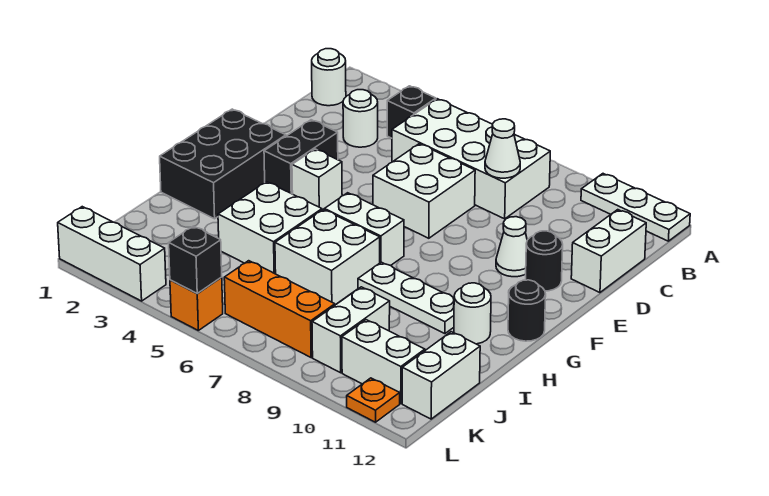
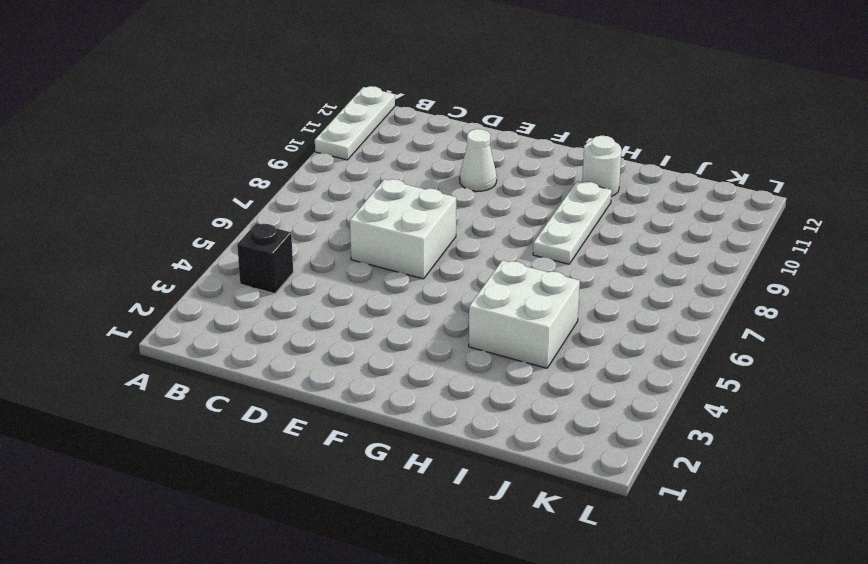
none -> white 1x1 round brick [312,49,346,106]
none -> white 2x4 brick [392,99,550,219]
none -> white 1x1 round brick [343,90,378,147]

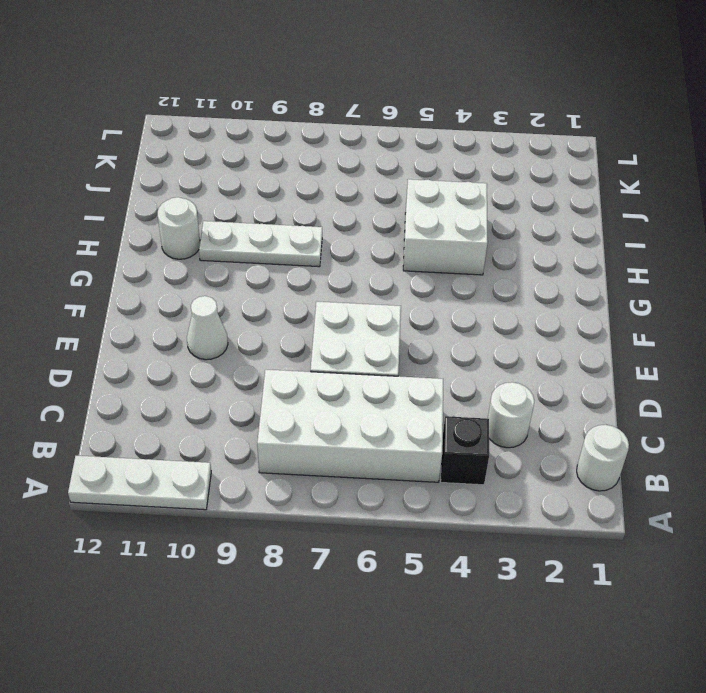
none -> white 1x2 brick [571,210,646,293]
none -> black 1x2 brick [264,120,338,194]
none -> black 1x1 round brick [526,231,563,291]

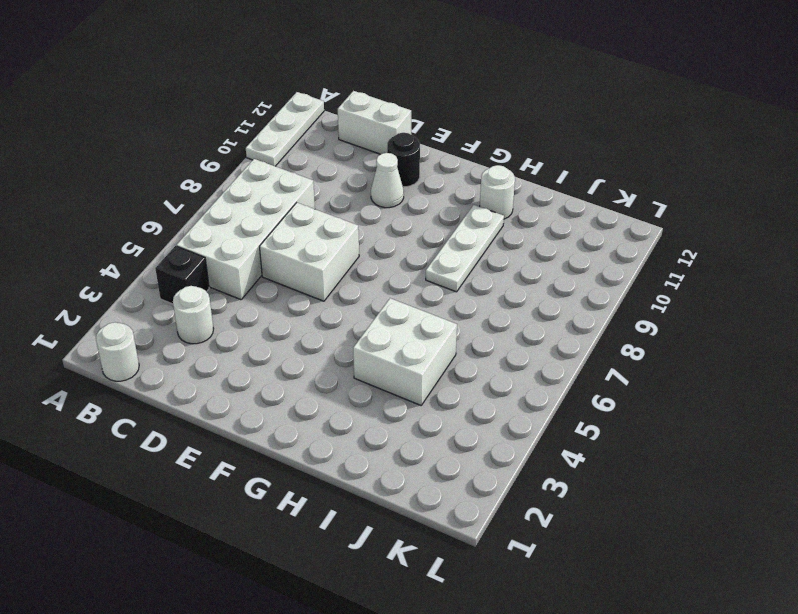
none -> black 1x2 brick [264,120,338,194]
none -> black 2x3 brick [160,109,286,219]
none -> white 1x1 brick [292,149,342,210]

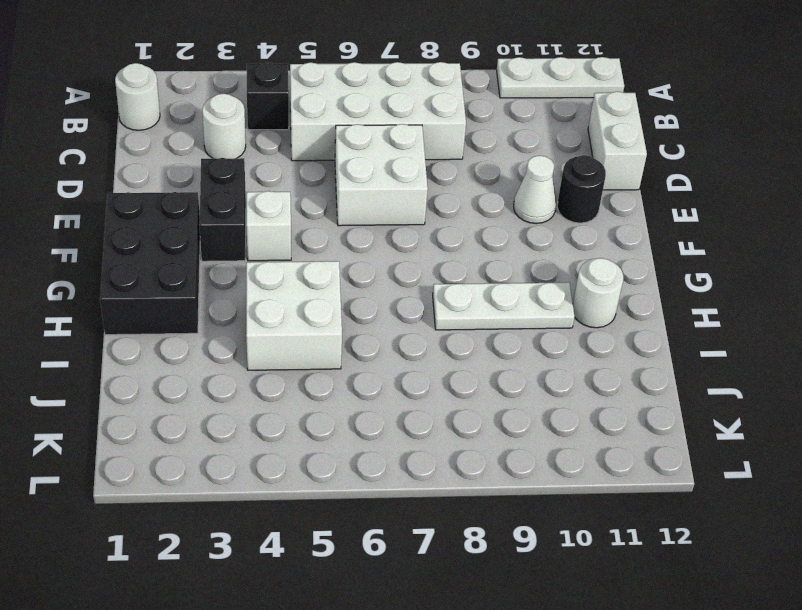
none -> white 1x2 brick [324,193,404,265]
none -> black 1x1 round brick [508,280,546,341]
none -> white 2x2 brick [275,209,380,305]

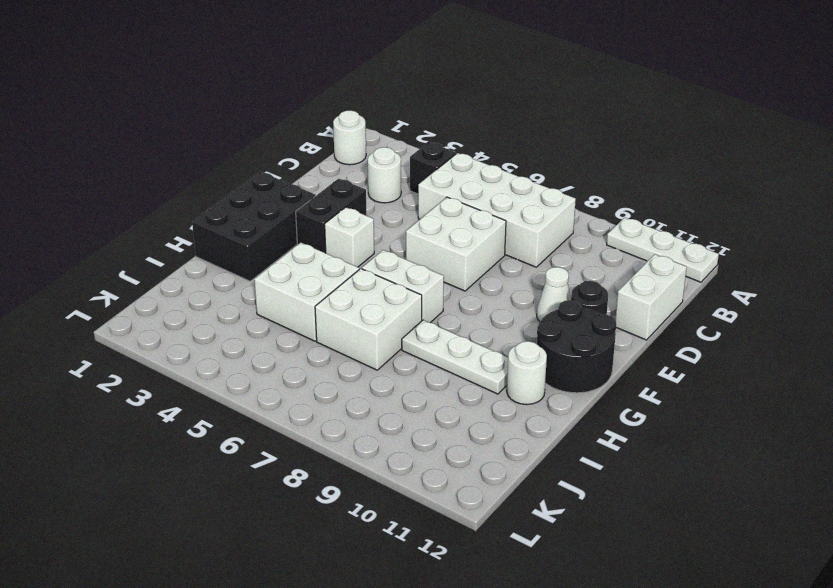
black 2x2 round brick [537,300,616,393] -> black 1x1 round brick [508,280,546,341]
none -> white 1x2 brick [312,287,390,373]
none -> white 1x2 brick [402,332,480,419]
none -> orange 1x3 brick [224,261,335,357]

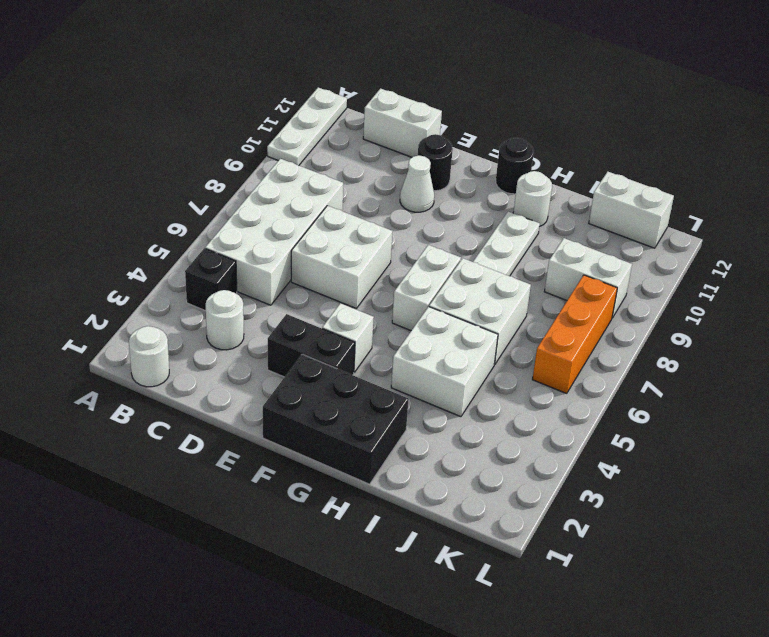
none -> white 1x2 brick [342,320,425,403]
none -> white 1x3 brick [58,207,166,301]
none -> orange 1x1 brick [170,277,223,330]

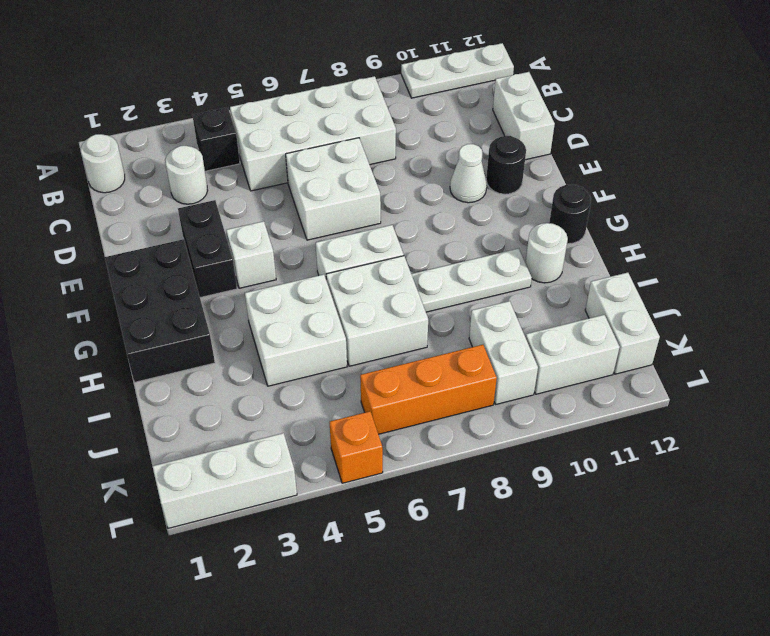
none -> orange 1x1 plate [347,378,400,422]
none -> white 1x1 cone [485,119,520,178]
none -> black 1x1 brick [169,226,222,294]

